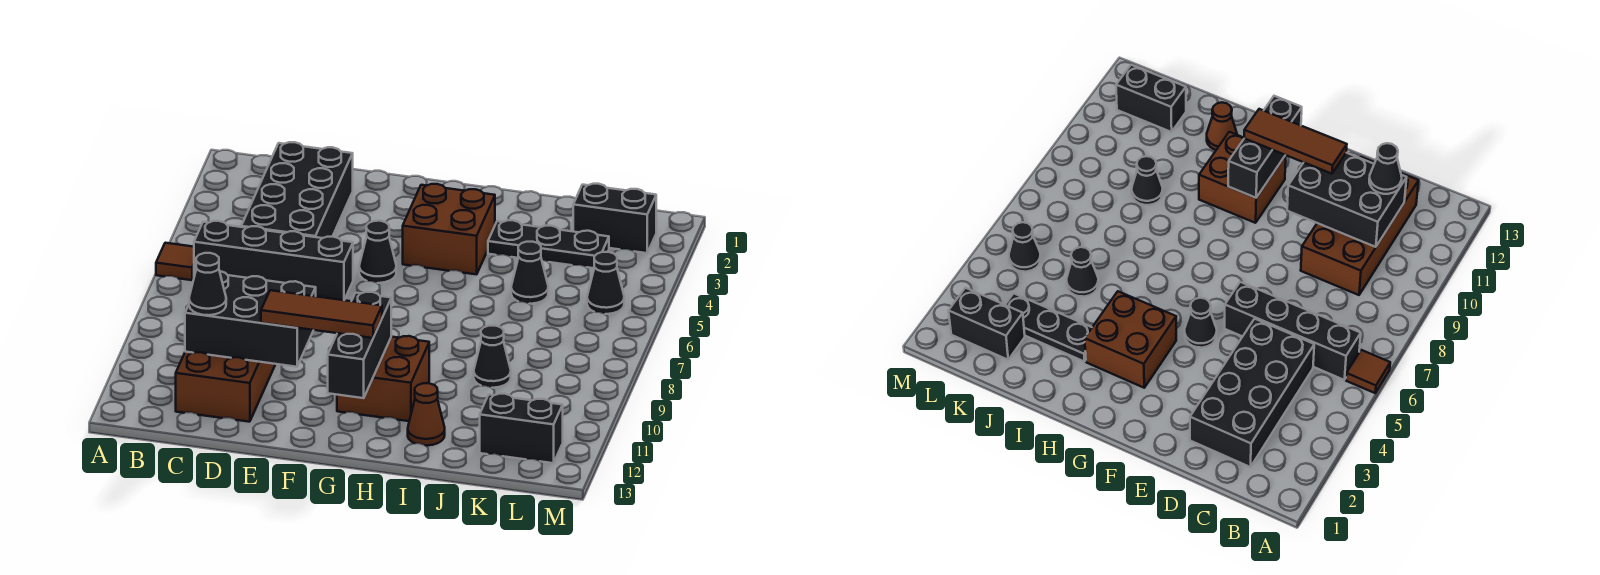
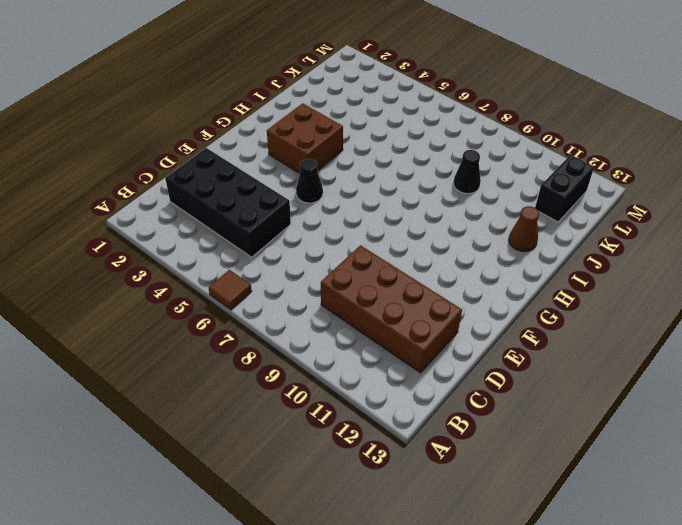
none -> black 1x4 brick [194,221,353,300]
none -> brown 2x2 brick [337,336,429,421]
none -> black 1x3 plate [488,220,609,268]

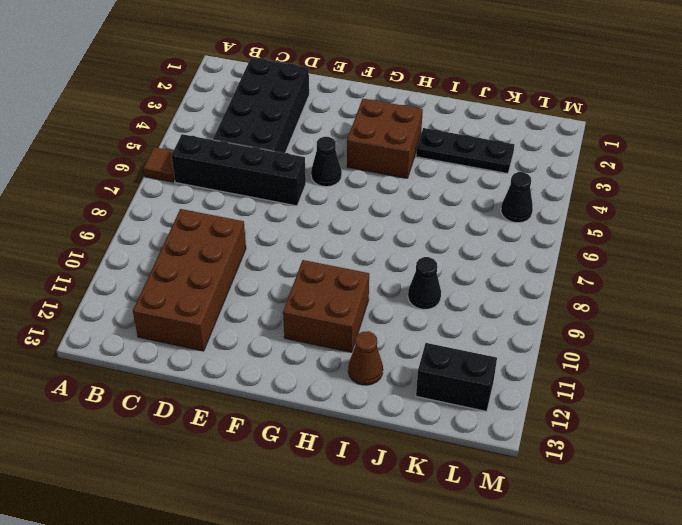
none -> black 1x1 cone [511,242,548,304]
none -> black 1x2 brick [573,184,656,253]
none -> black 2x3 brick [185,271,316,367]

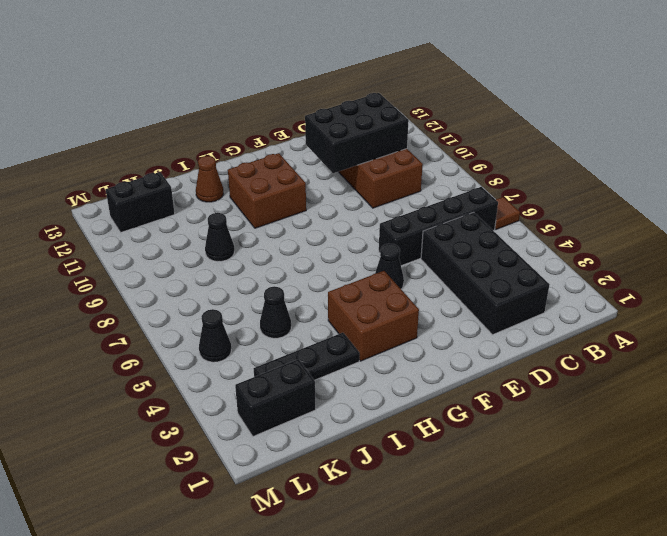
none -> black 1x3 brick [328,292,391,398]
none -> black 1x1 cone [189,253,226,315]
none -> brown 1x3 tile [261,290,382,338]

